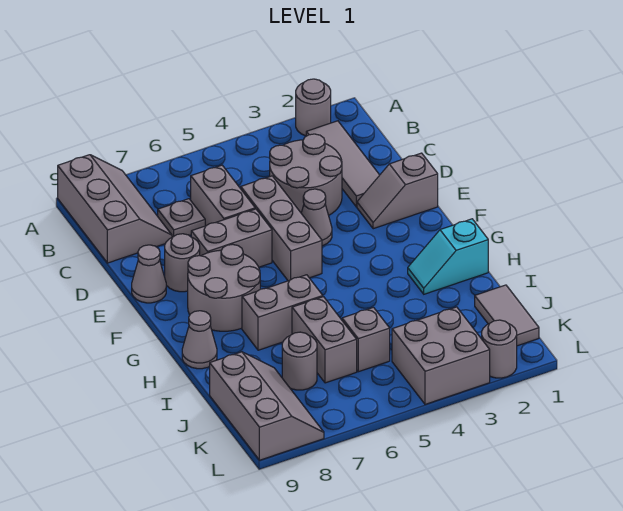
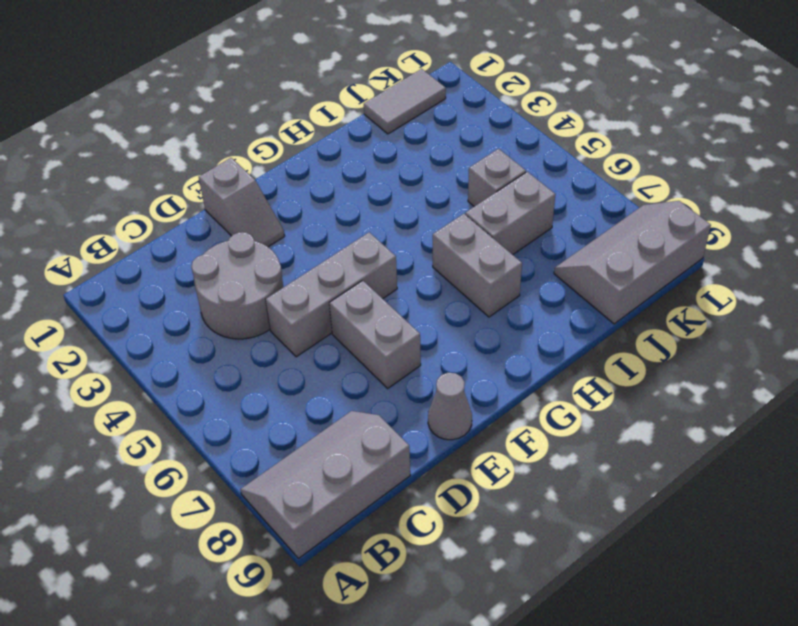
none -> grey 1x1 round brick [296,79,331,136]
none -> grey 1x3 tile [306,121,379,207]
none -> grey 1x2 brick [191,165,255,226]

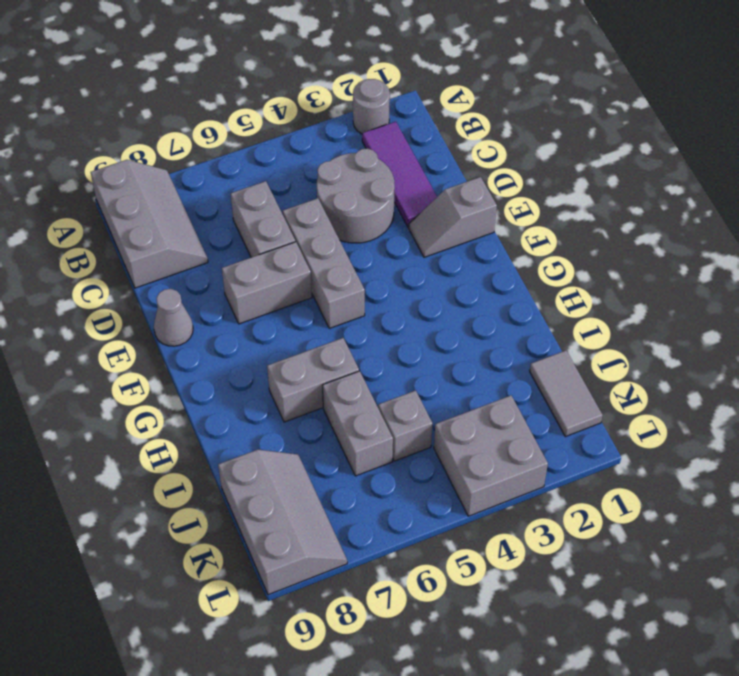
purple 1x3 tile [362,122,437,227] -> grey 1x3 tile [306,121,379,207]
none -> grey 1x1 plate [158,199,205,237]
none -> grey 1x1 cone [301,189,332,246]
none -> grey 1x1 round brick [165,234,200,292]

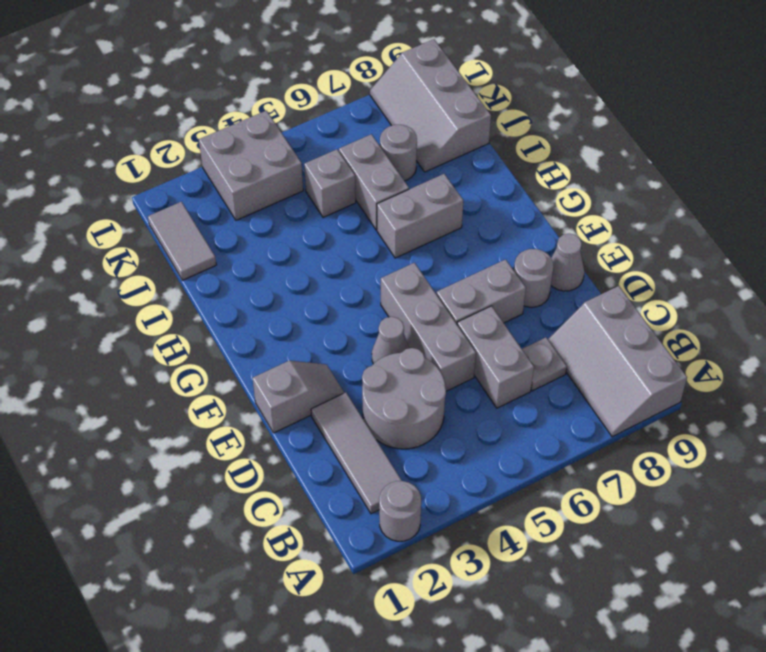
none -> grey 2x2 round brick [188,244,260,331]
none -> cyan 1x2 slope [408,219,488,294]
none -> grey 1x1 cone [182,311,217,369]

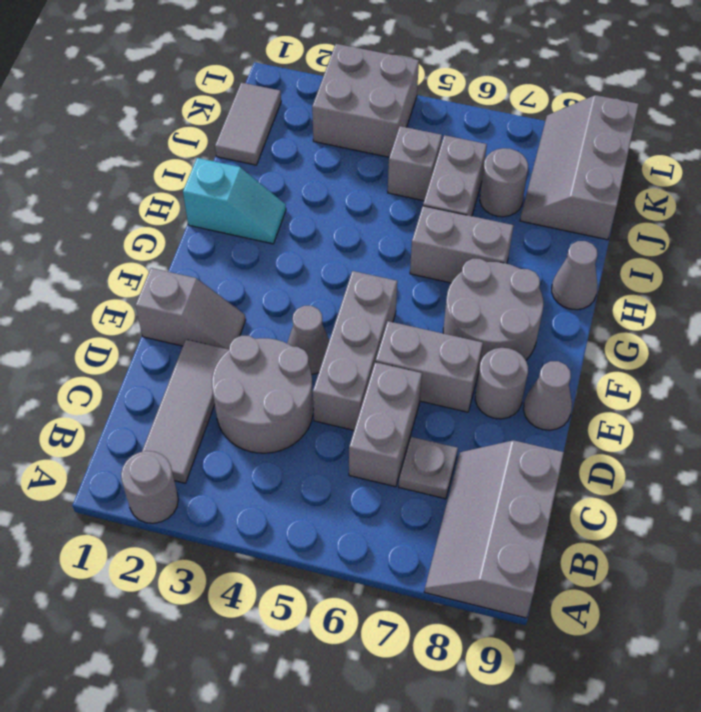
none -> grey 1x1 round brick [482,320,517,378]

